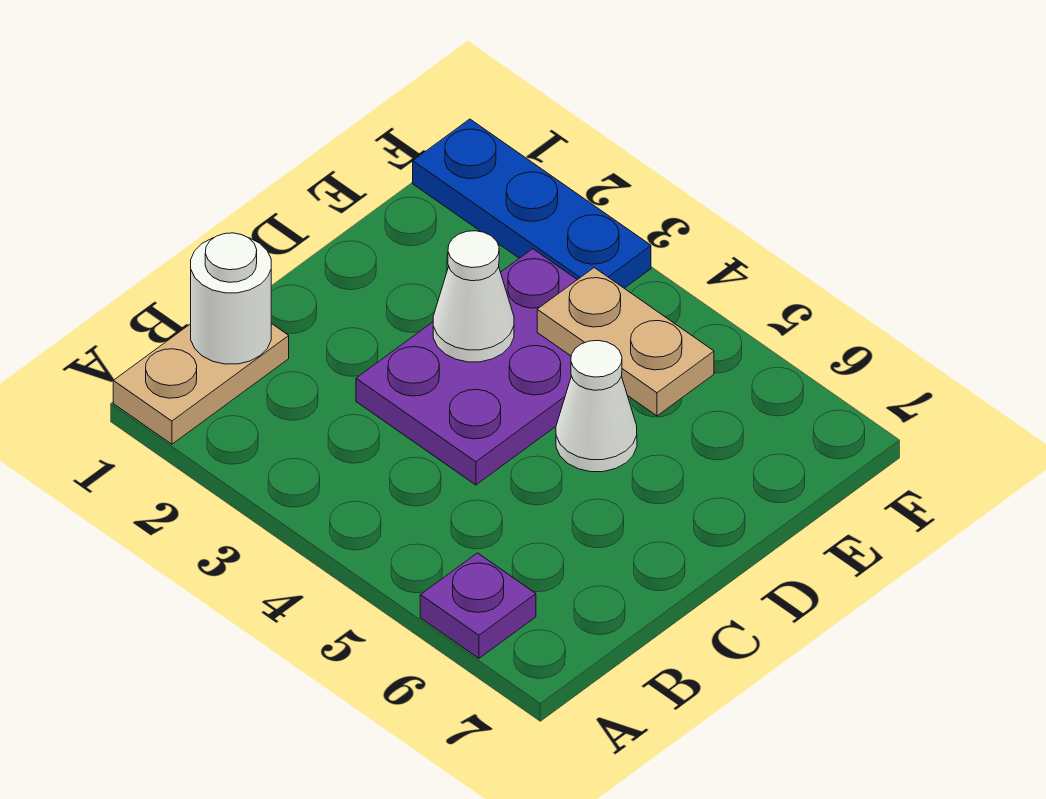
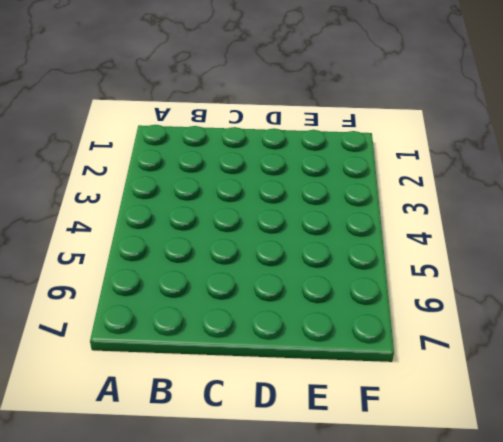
none -> tan 1x2 plate [113,323,289,444]
none -> purple 1x1 plate [420,553,536,658]

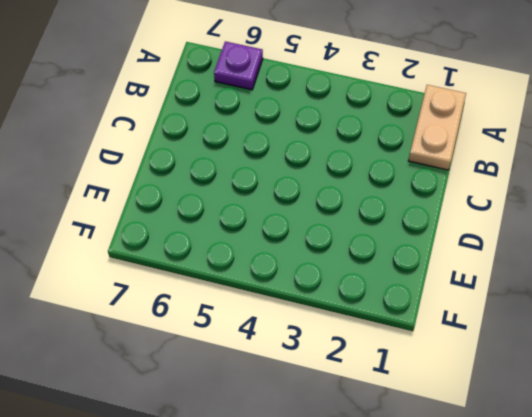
none -> purple 2x3 plate [356,249,577,485]
none -> white 1x1 cone [556,341,637,472]

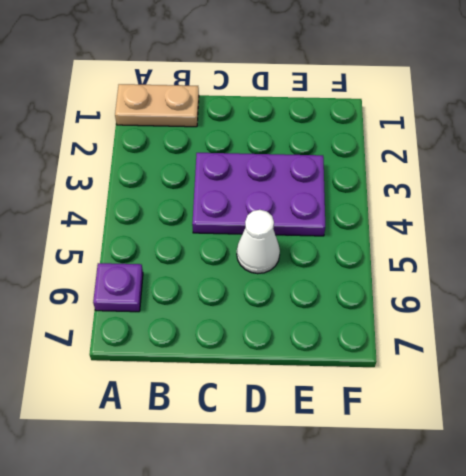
none -> blue 1x3 plate [413,119,651,288]
none -> white 1x1 round brick [191,233,271,364]

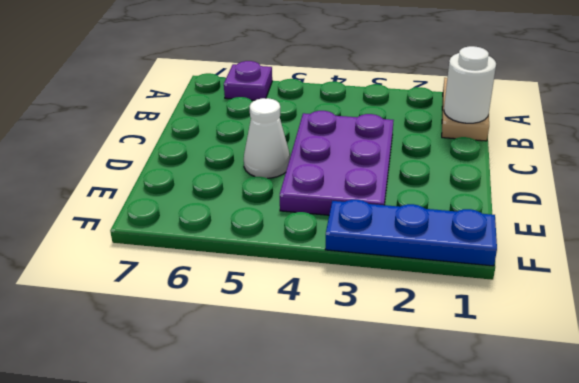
none -> white 1x1 cone [433,231,514,362]
none -> tan 1x2 plate [537,268,714,416]

